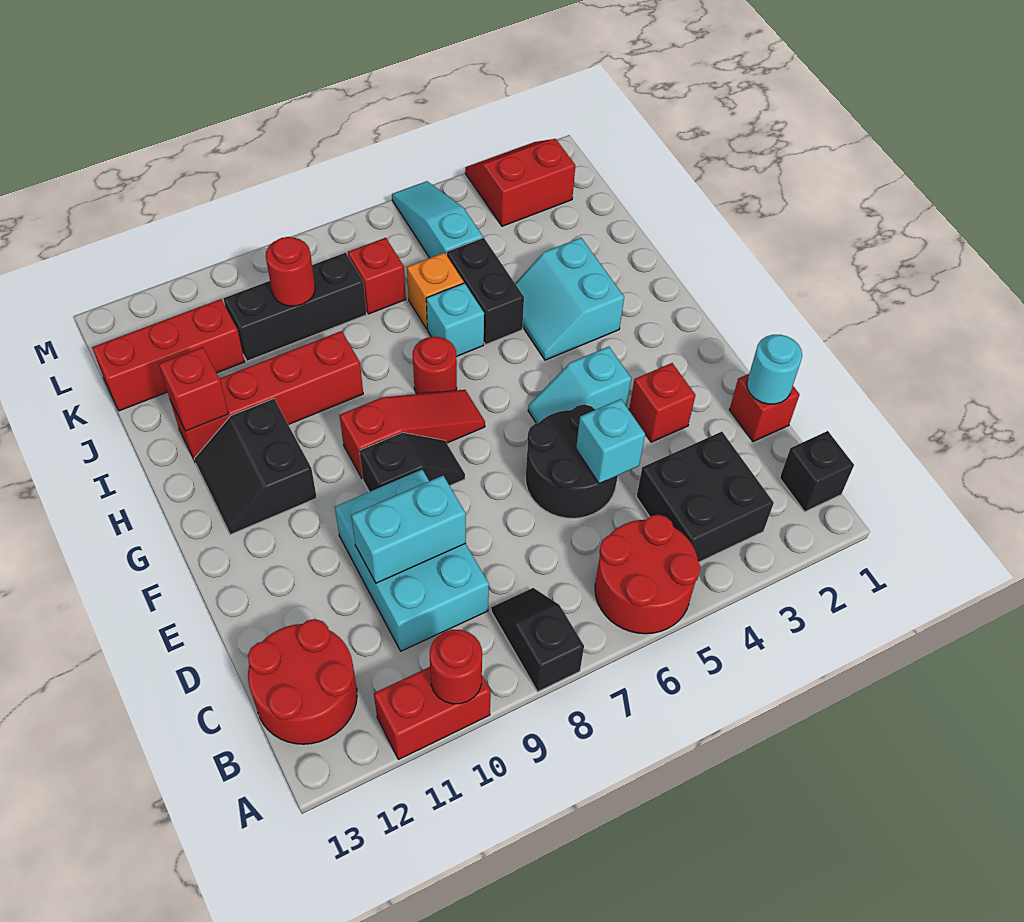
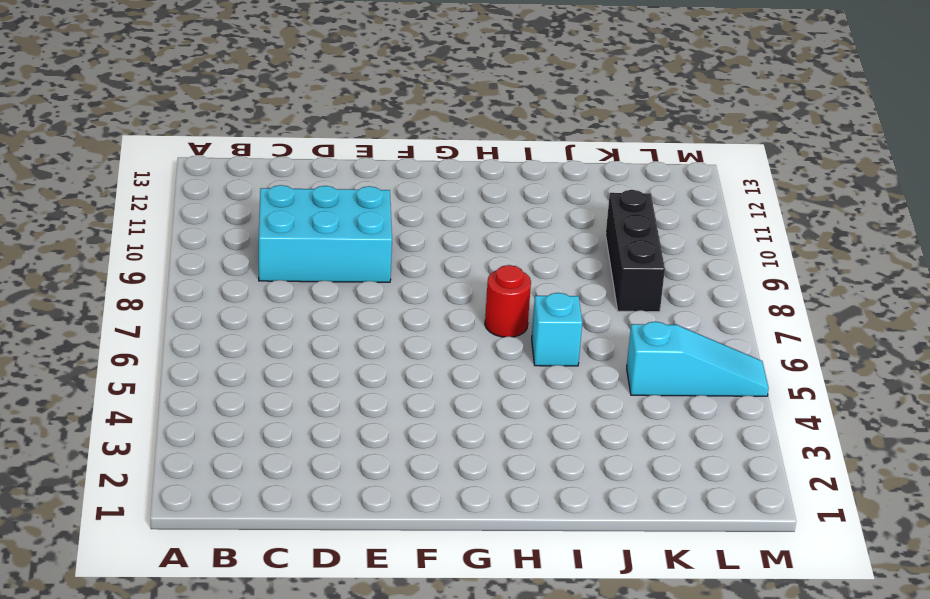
none -> red 2x2 round brick [595,515,701,634]
none -> black 1x2 slope [491,588,584,692]
none -> red 1x2 brick [374,667,491,760]
none -> black 1x1 brick [780,431,854,512]

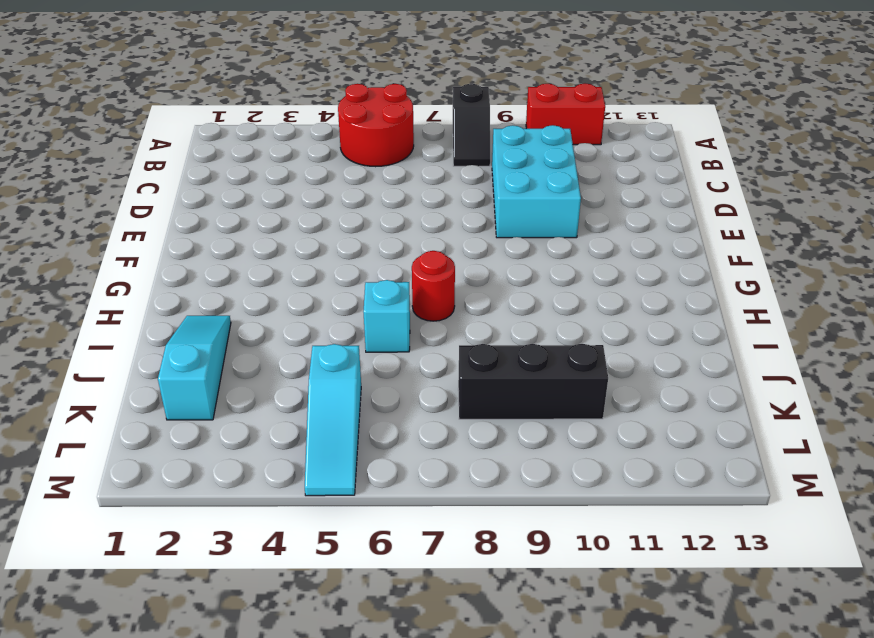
cyan 1x3 slope [158,316,231,420] -> none
none -> black 1x1 brick [780,431,854,512]
none -> black 2x2 brick [636,432,774,562]
none -> red 2x2 round brick [248,619,357,744]
none -> red 1x1 brick [729,374,800,442]

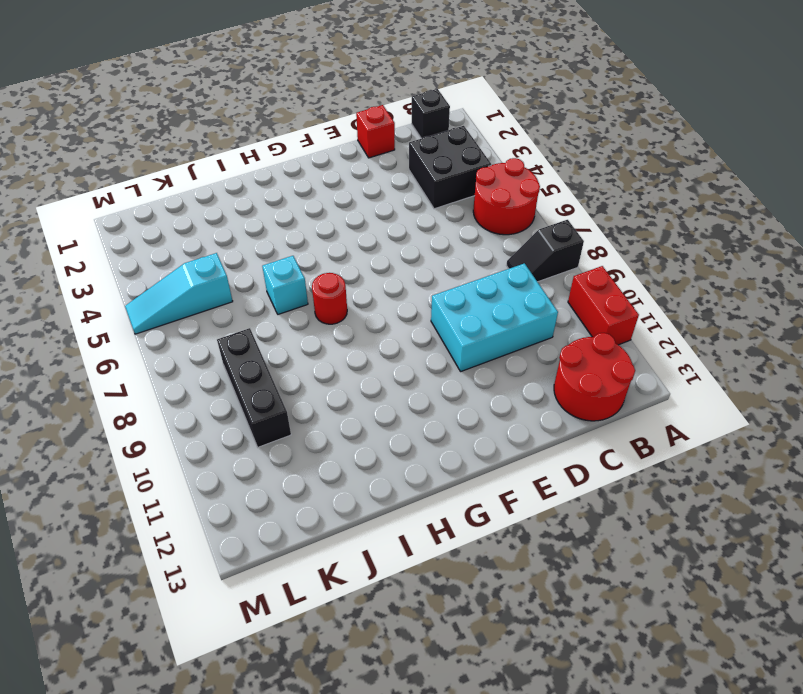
none -> black 2x2 round brick [525,404,618,518]
none -> red 1x1 brick [629,363,695,442]
none -> cyan 1x2 slope [528,347,631,423]
none -> black 1x2 slope [360,433,465,492]

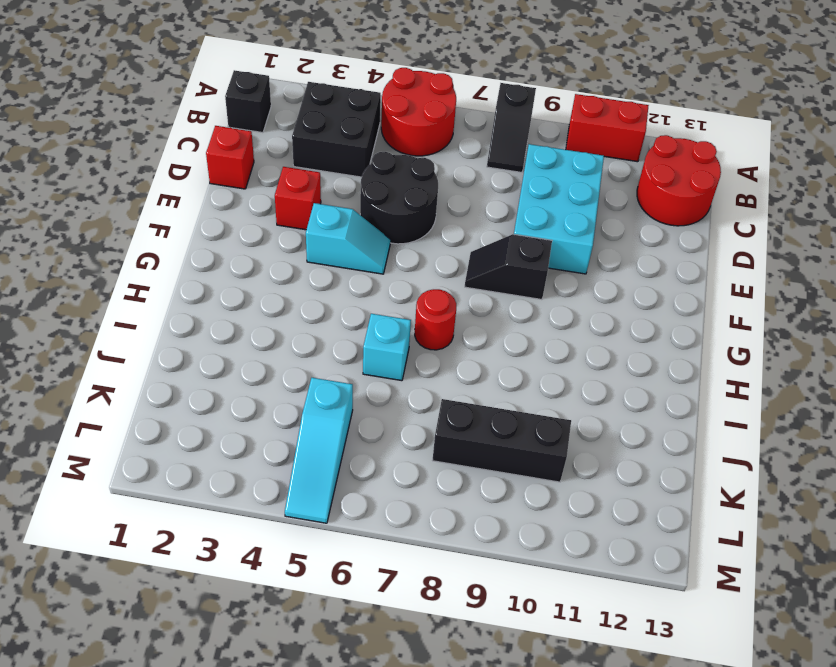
none -> red 1x3 slope [340,390,485,479]
none -> black 2x2 slope [194,399,317,535]
none -> cyan 2x2 slope [515,238,624,360]
none -> black 1x2 brick [447,238,524,344]

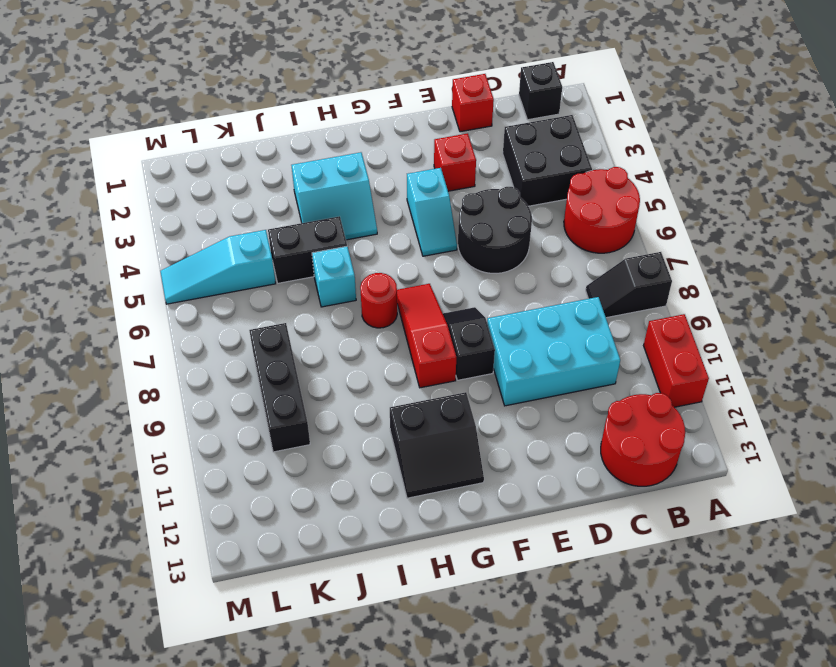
none -> red 1x4 brick [170,331,363,461]
none -> orange 1x1 brick [407,253,464,329]
none -> red 1x1 brick [348,238,406,314]
none -> red 1x3 brick [92,299,245,411]

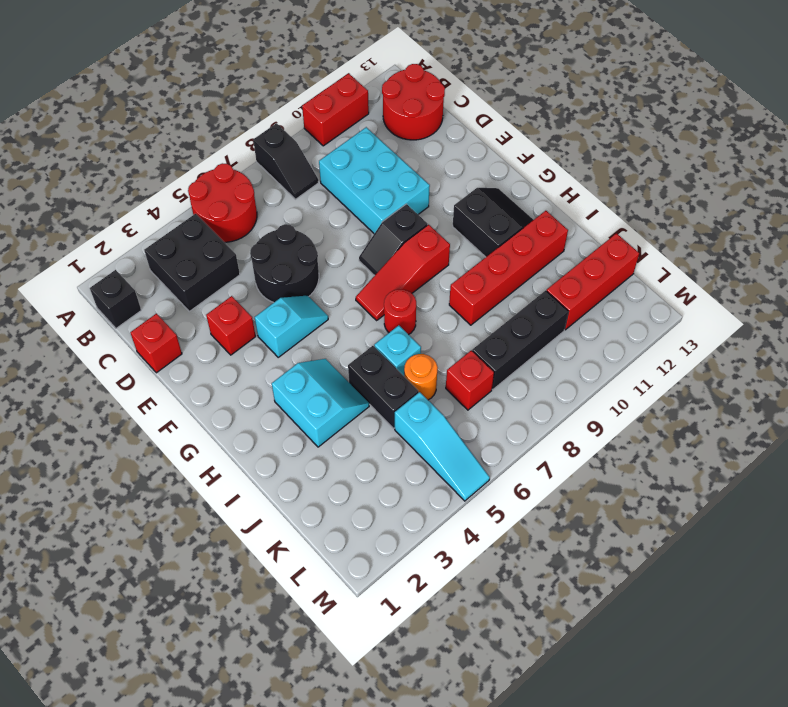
orange 1x1 round brick [404,354,438,400] -> orange 1x1 brick [407,253,464,329]
none -> red 2x2 slope [465,139,575,226]
none -> red 1x1 round brick [430,630,482,704]
none -> cyan 1x1 round brick [747,335,802,404]
none -> cyan 1x1 brick [576,399,645,484]

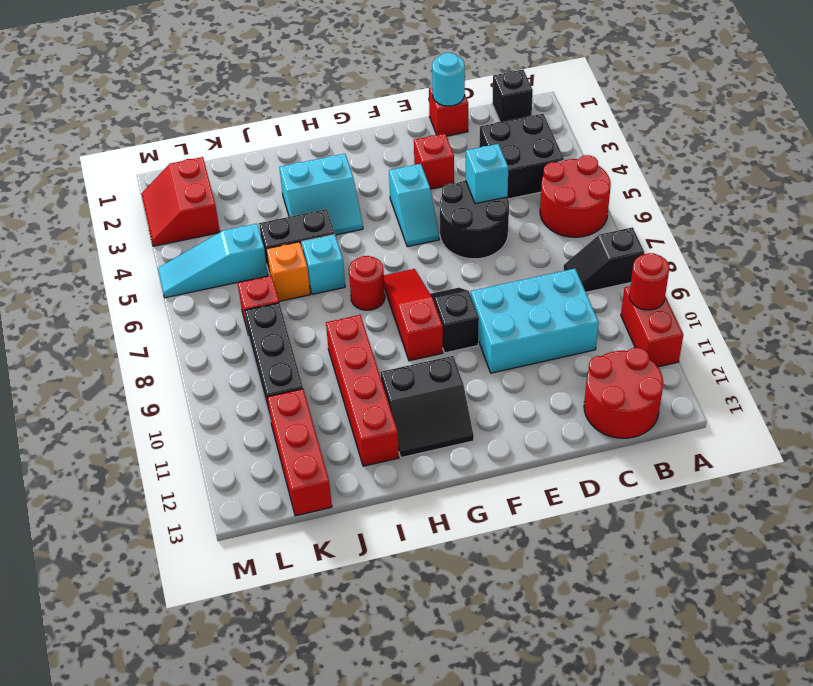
none -> cyan 1x2 brick [351,476,466,583]
none -> red 1x1 brick [159,347,229,431]
none -> red 1x1 round brick [266,237,315,306]

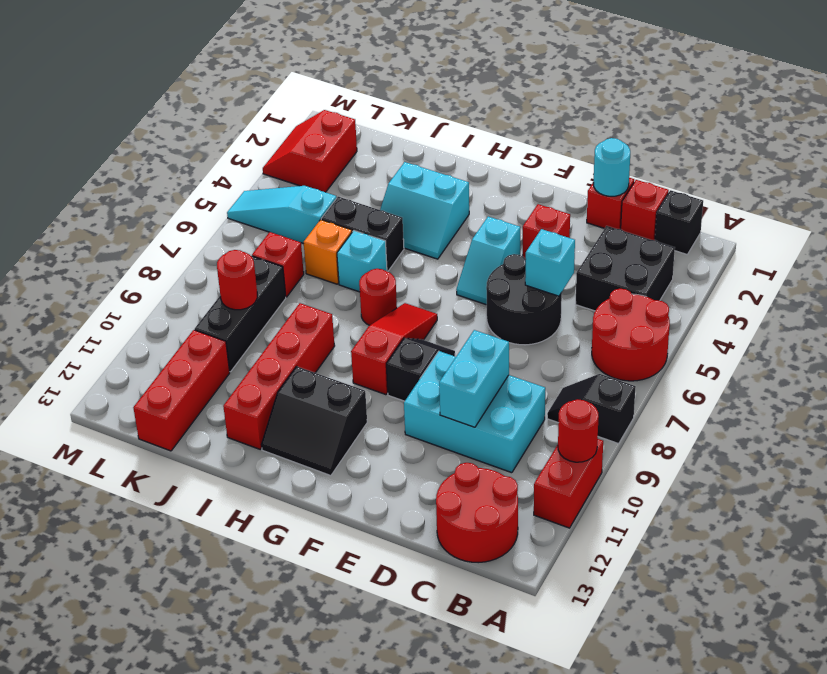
red 1x1 brick [621,180,669,240] -> red 1x1 brick moved to [159,347,229,431]

